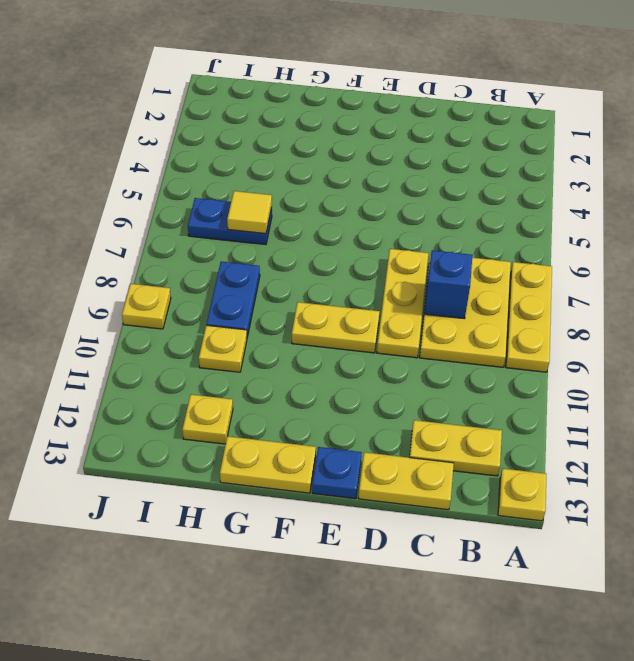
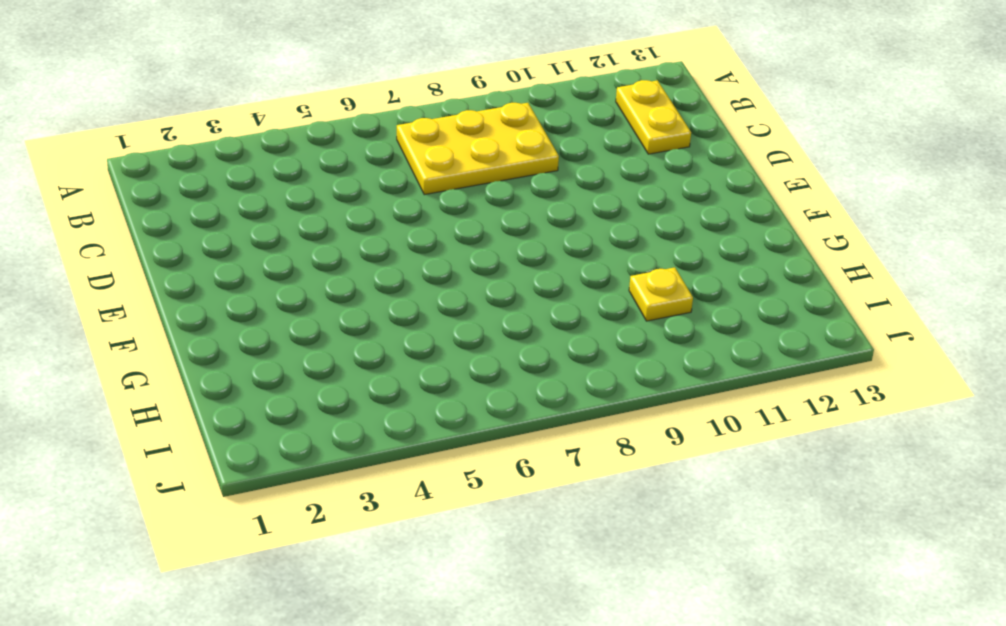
none -> yellow 1x3 plate [506,262,552,372]
none -> yellow 1x1 plate [498,469,546,521]
none -> yellow 1x2 plate [358,452,454,510]

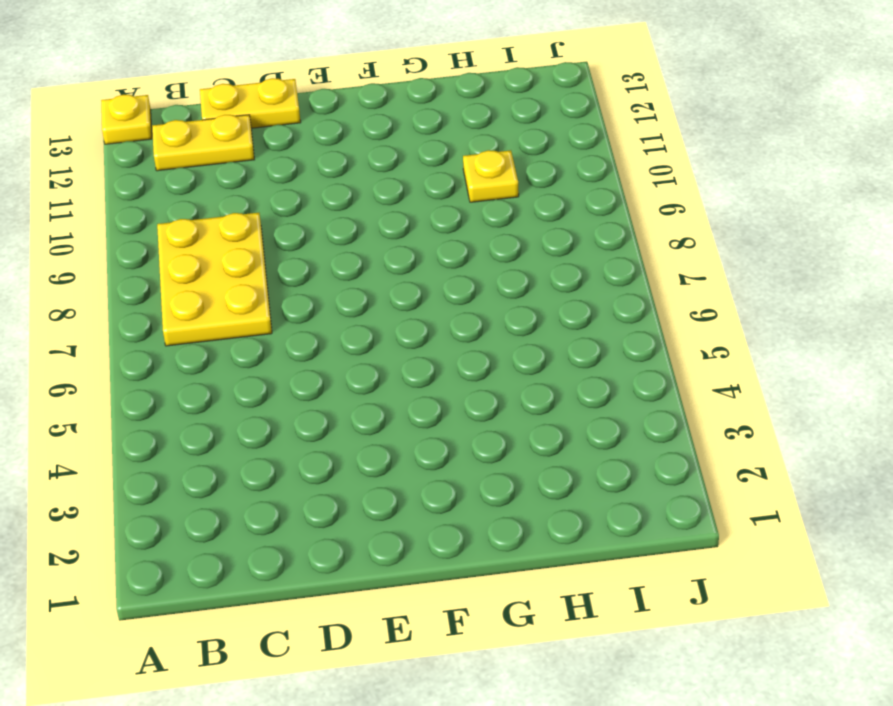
none -> yellow 1x3 plate [506,262,552,372]
none -> yellow 1x3 plate [377,249,428,358]
none -> yellow 1x2 plate [292,302,380,353]

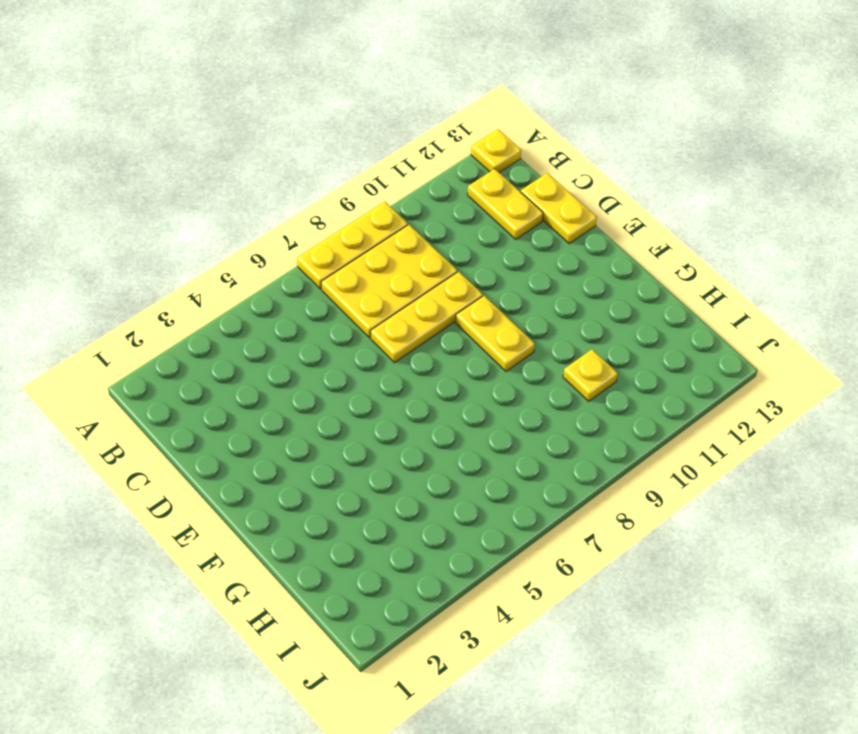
none -> blue 1x1 plate [312,447,362,499]
none -> yellow 1x2 plate [220,436,316,493]
none -> blue 1x2 plate [188,198,272,245]

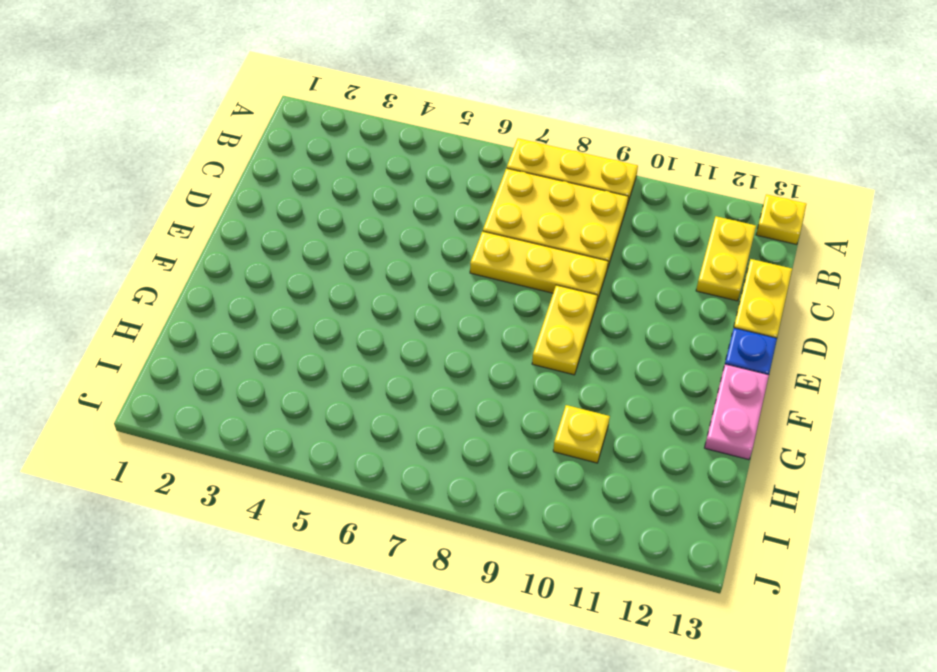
pink 1x2 plate [705,364,769,460] -> yellow 1x2 plate [220,436,316,493]
none -> blue 1x2 plate [188,198,272,245]
none -> blue 1x2 plate [206,262,260,337]
none -> yellow 1x1 plate [182,394,233,444]

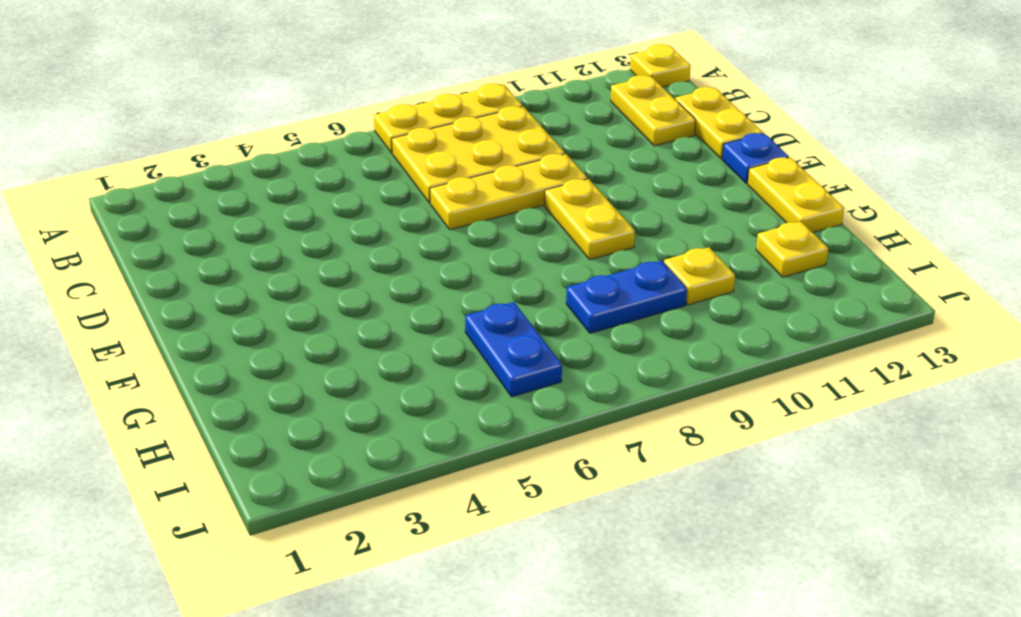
none -> yellow 1x1 plate [122,284,171,329]
none -> blue 1x1 brick [424,250,473,319]
none -> yellow 1x1 tile [227,191,272,234]

